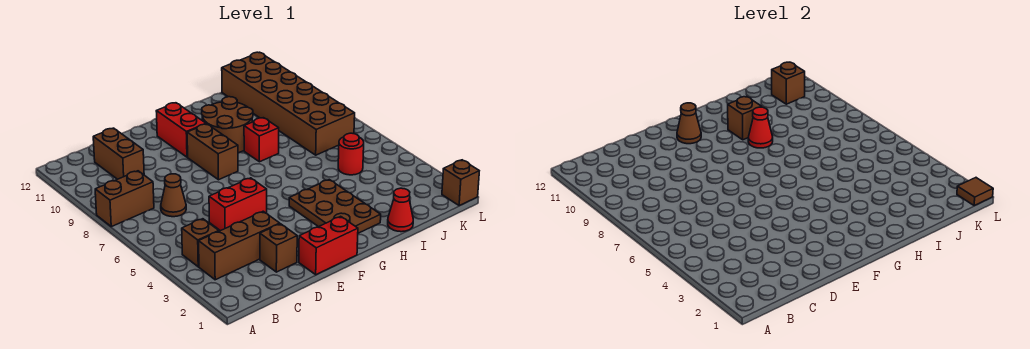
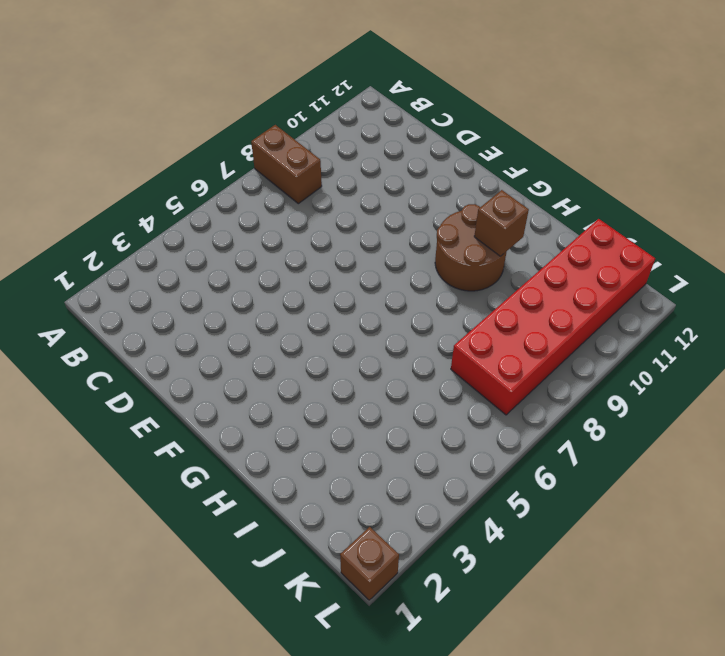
red 2x6 brick [451,219,655,415] -> brown 2x6 brick [222,52,355,155]
none -> brown 1x3 brick [199,211,280,280]
none -> brown 1x1 brick [182,219,219,267]
none -> brown 1x1 cone [161,174,186,217]

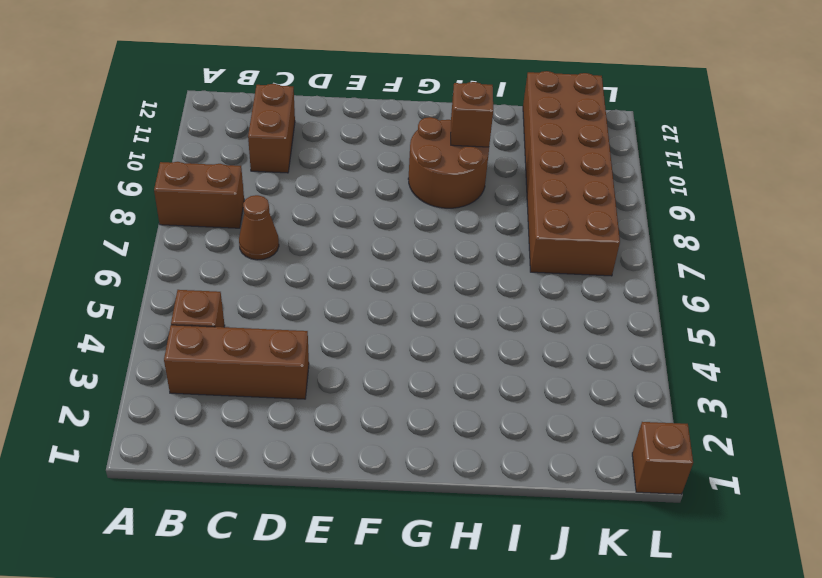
none -> brown 1x1 brick [260,224,297,272]
none -> red 1x2 brick [209,178,267,231]
none -> red 1x2 brick [299,216,358,275]

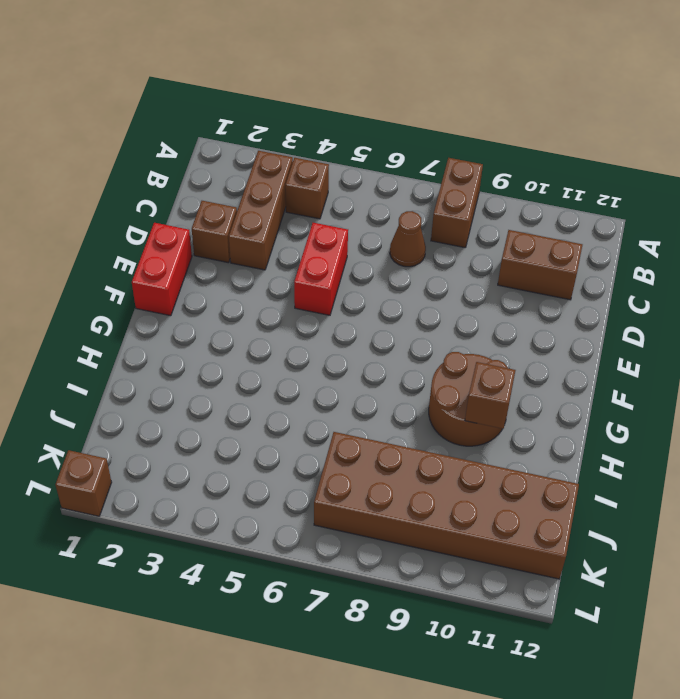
none -> brown 1x2 brick [187,124,238,180]
none -> red 1x2 brick [156,103,206,157]
none -> brown 2x3 plate [289,180,381,233]

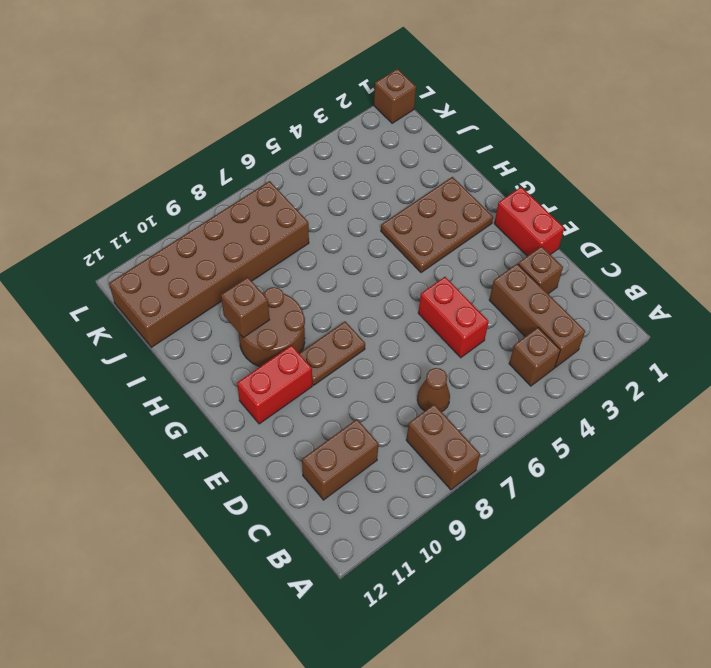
brown 1x2 plate [299,321,365,385] -> brown 1x2 brick [187,124,238,180]
none -> red 1x1 brick [244,118,279,162]
none -> red 1x1 cone [388,188,413,232]
none -> red 1x1 round brick [338,133,364,175]

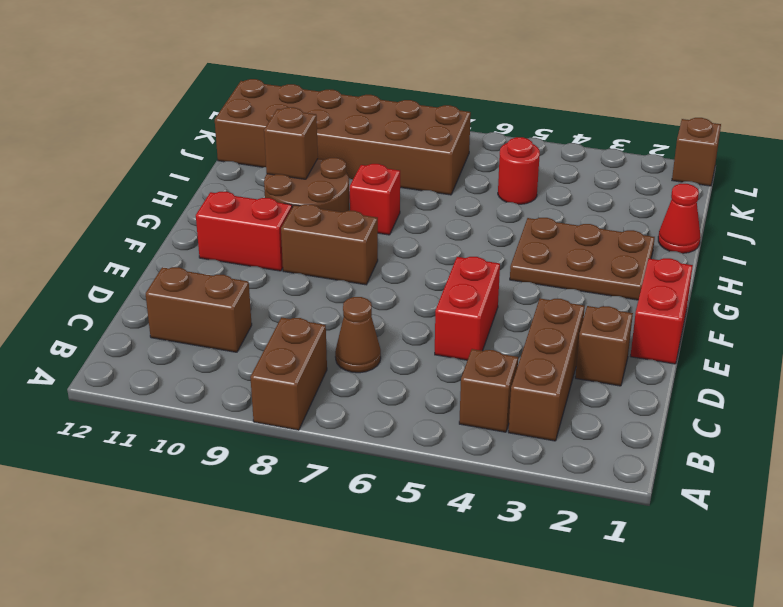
none -> brown 1x1 cone [677,103,701,144]
none -> red 1x1 cone [748,107,773,148]
none -> brown 1x1 brick [772,62,805,104]

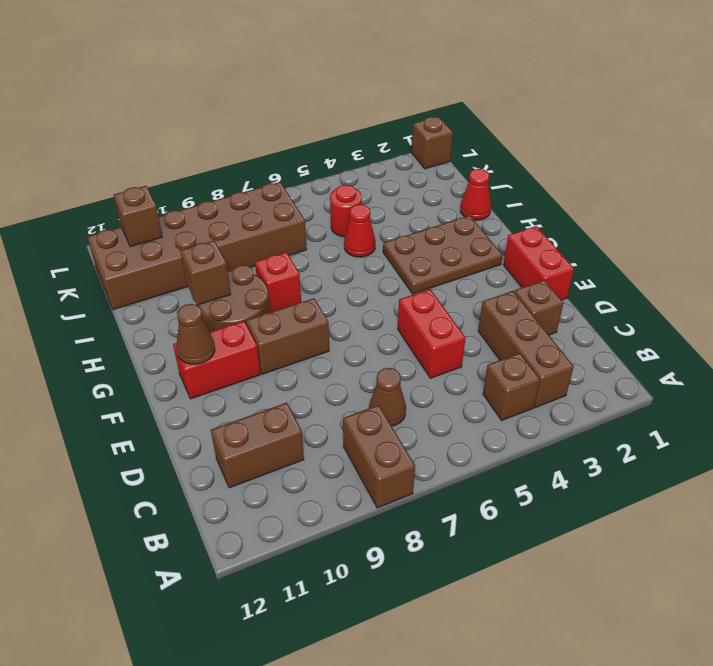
red 1x1 cone [344,204,376,257] -> red 1x1 cone moved to [748,107,773,148]
none -> brown 1x1 tile [957,178,993,205]

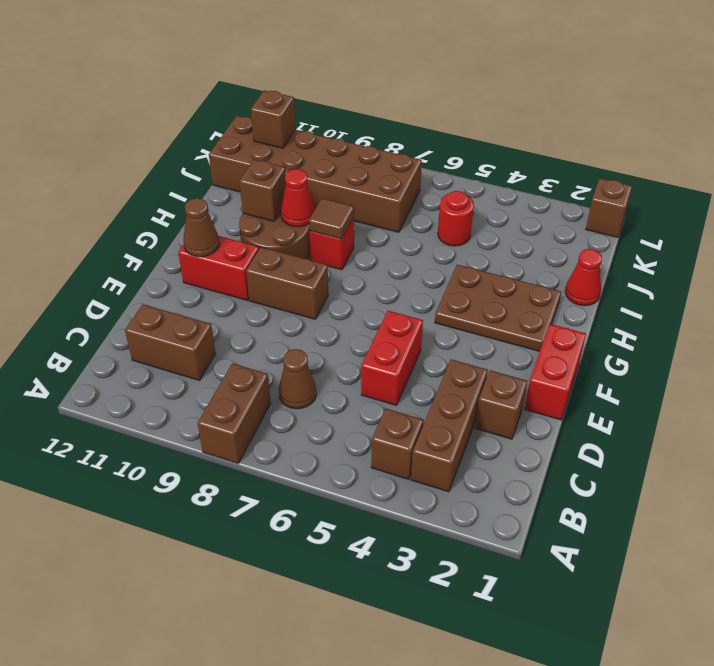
brown 1x1 tile [309,198,354,239] -> brown 1x1 tile moved to [957,178,993,205]

